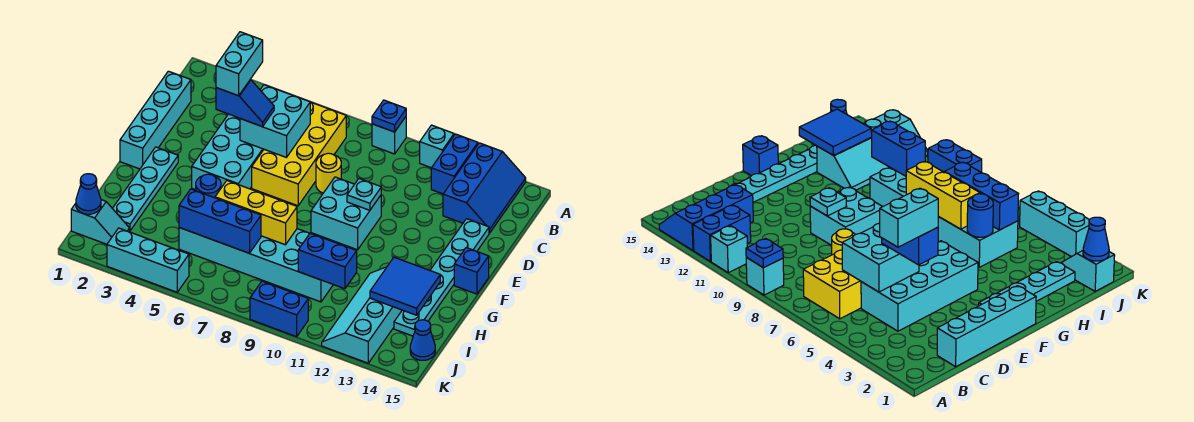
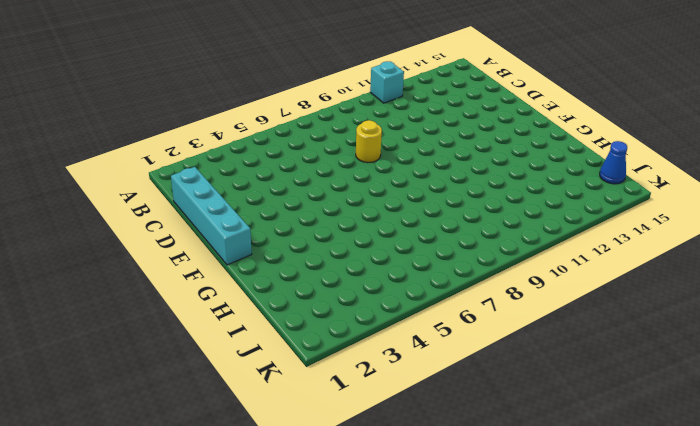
none -> cyan 1x1 brick [372,117,406,154]
none -> blue 1x2 brick [431,134,478,194]
none -> blue 2x3 slope [443,143,526,233]

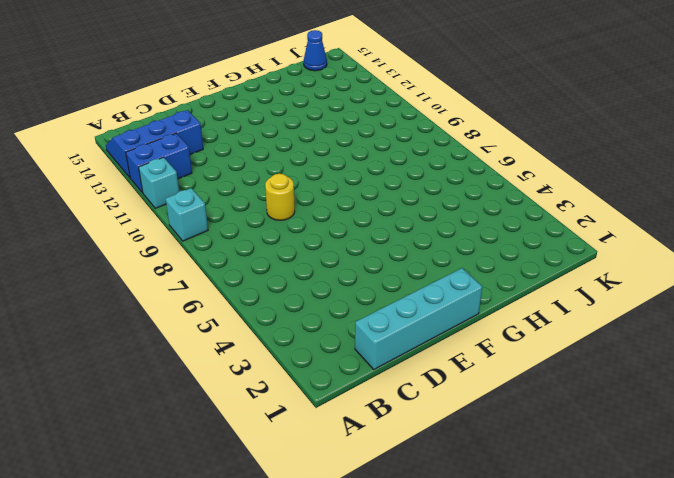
none -> yellow 2x4 brick [252,102,346,206]
none -> cyan 2x4 brick [192,114,264,190]
none -> cyan 1x6 plate [394,219,489,336]

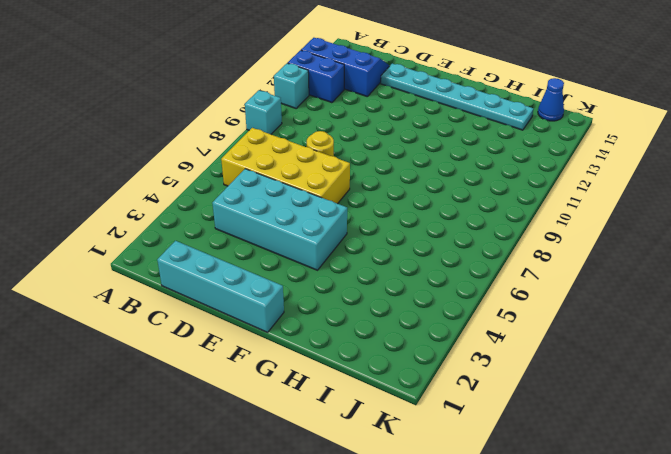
none -> cyan 2x2 brick [311,177,381,250]
none -> cyan 1x4 plate [112,147,178,231]
none -> blue 1x1 brick [454,248,489,294]

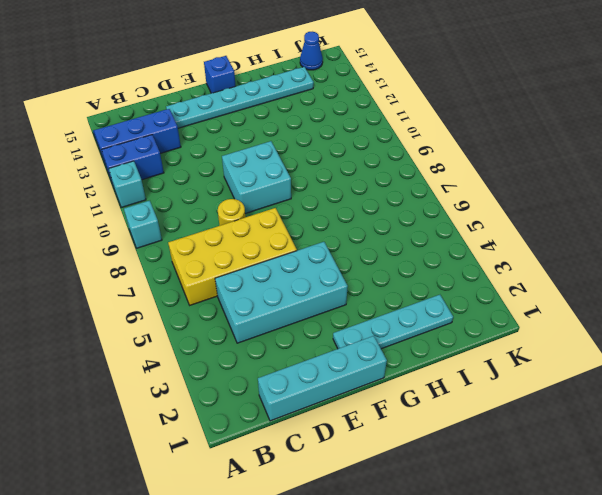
none -> cyan 2x6 brick [179,228,333,302]
none -> cyan 2x4 slope [322,267,402,363]
none -> cyan 1x2 slope [71,200,130,244]

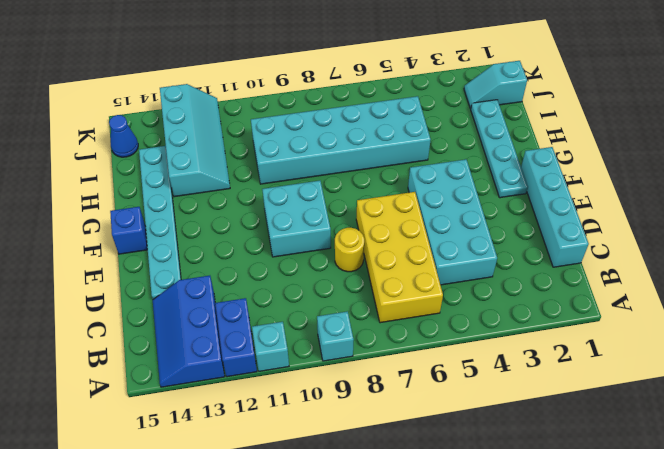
none -> cyan 1x3 brick [107,228,189,292]
none -> blue 1x2 brick [250,281,308,337]
none -> blue 1x1 plate [372,100,406,132]

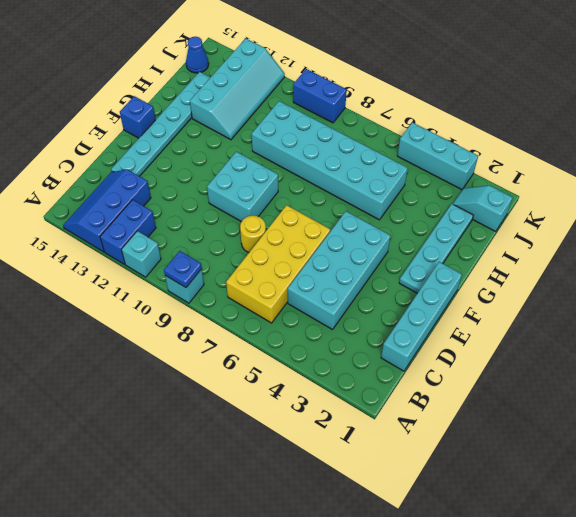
none -> cyan 2x2 brick [240,85,310,158]
none -> cyan 1x1 plate [347,179,381,210]
none -> blue 1x1 round brick [196,174,221,198]

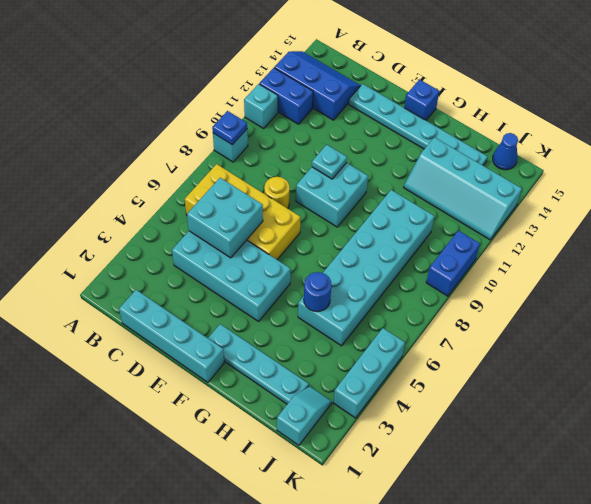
none -> yellow 1x3 brick [215,181,297,245]
none -> blue 2x2 tile [370,257,440,315]
none -> blue 1x3 brick [179,189,261,253]

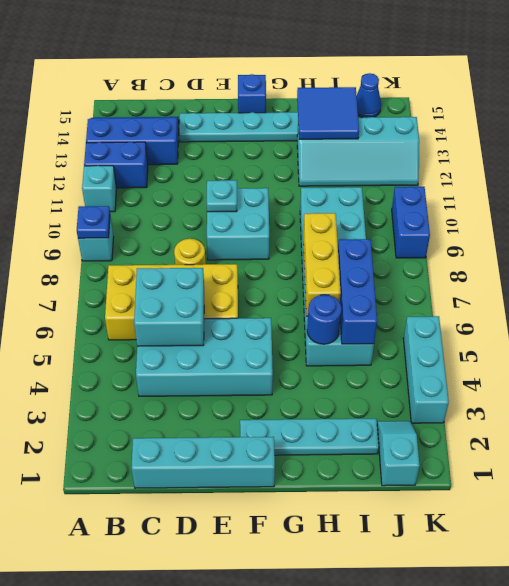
none -> blue 1x2 brick [298,233,357,289]
none -> blue 1x1 cone [76,174,101,214]
none -> blue 1x2 slope [216,79,274,127]

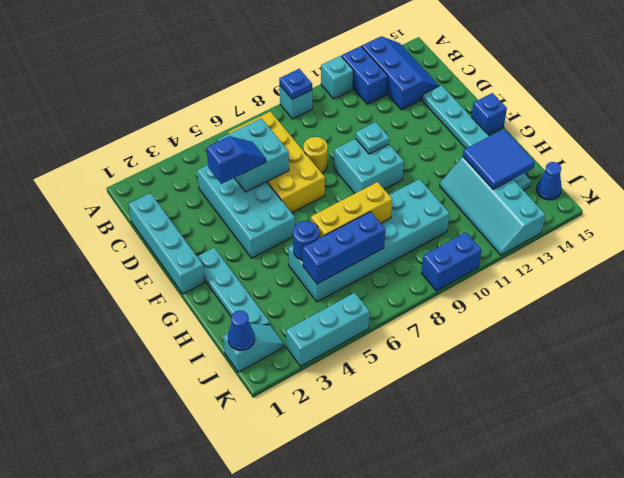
none -> blue 1x2 brick [298,233,357,289]
none -> cyan 1x2 brick [216,32,263,96]

